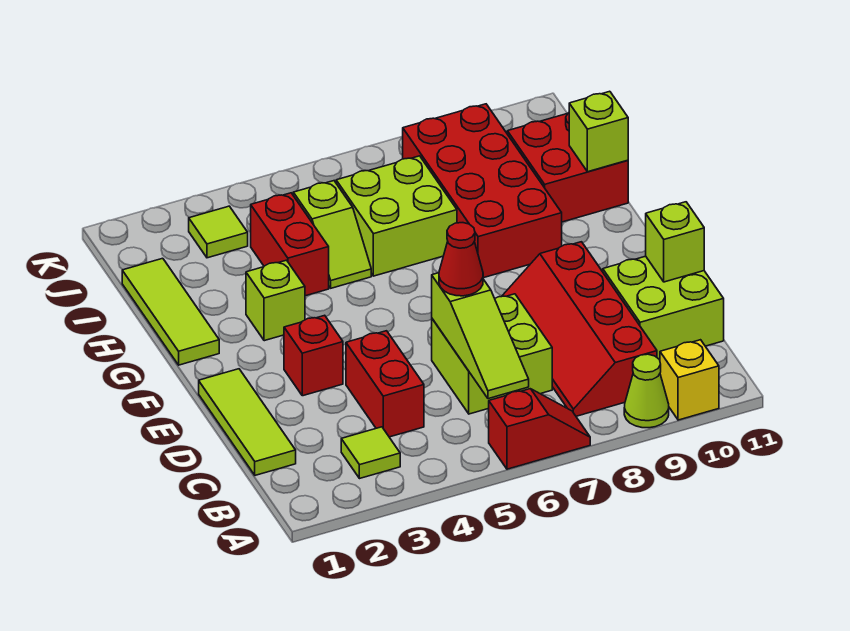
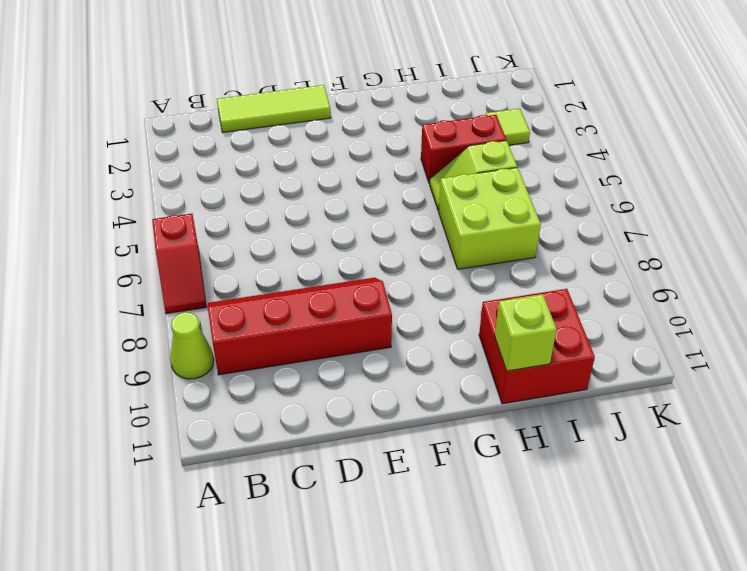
none -> yellow 1x1 brick [660,340,719,420]
none -> lime 1x1 tile [341,427,400,479]
none -> red 1x2 brick [346,331,424,437]

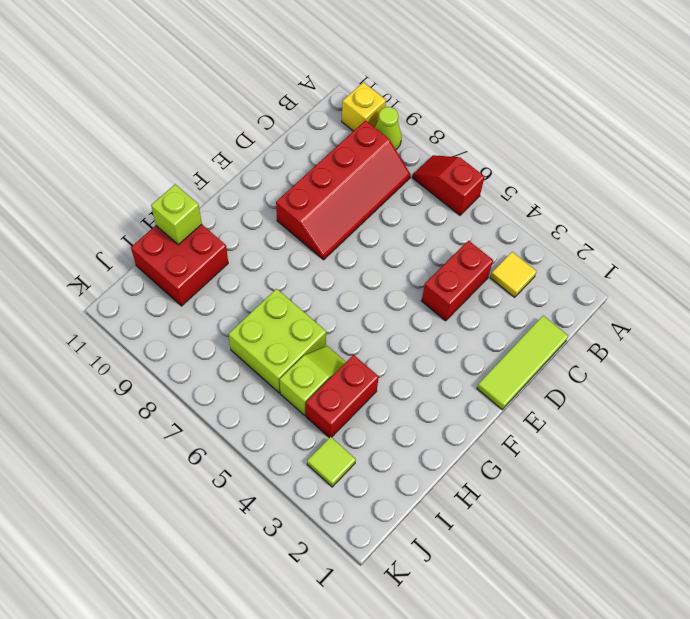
yellow 1x1 tile [490,252,537,297] -> lime 1x1 tile [341,427,400,479]
none -> lime 2x2 brick [432,294,552,414]
none -> lime 2x2 brick [603,256,724,359]
none -> red 1x1 brick [284,315,343,396]

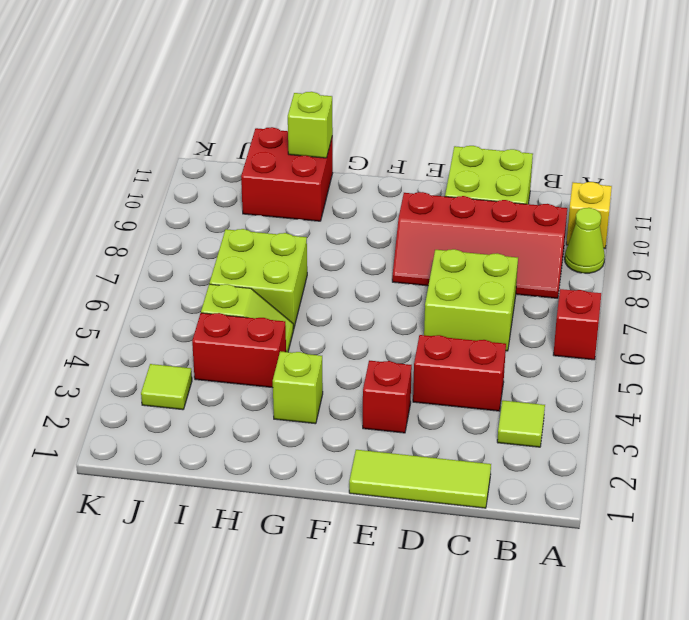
none -> lime 1x3 tile [122,258,219,365]
none -> red 2x4 brick [403,104,562,278]
none -> lime 1x3 slope [432,273,529,399]

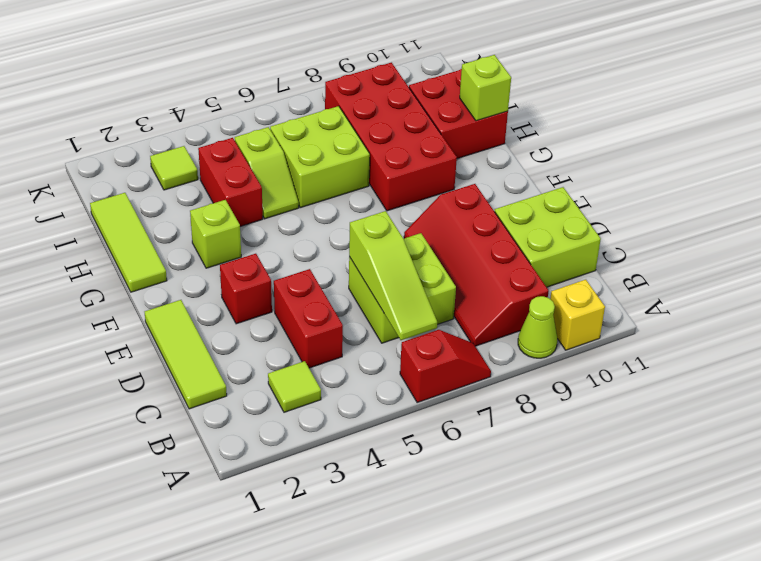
none -> lime 1x1 brick [646,202,704,282]
none -> red 1x1 cone [439,223,483,296]

